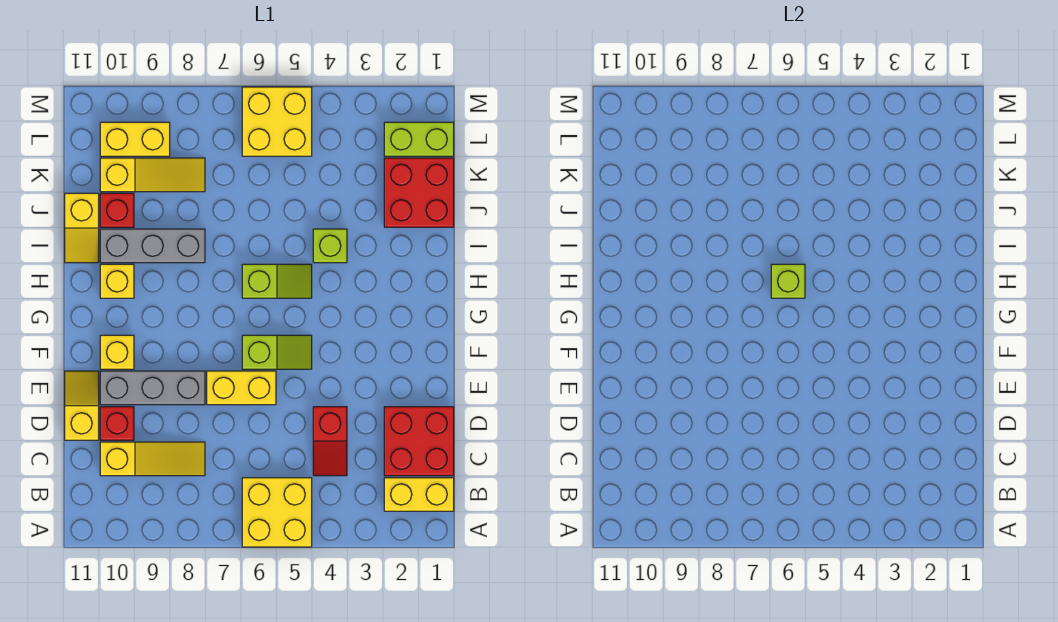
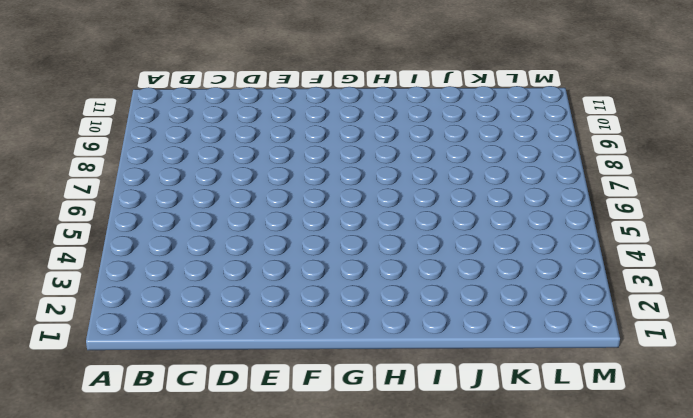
none -> yellow 2x2 brick [242,478,312,547]
none -> yellow 1x2 brick [384,478,454,511]
none -> red 2x2 brick [384,407,454,476]

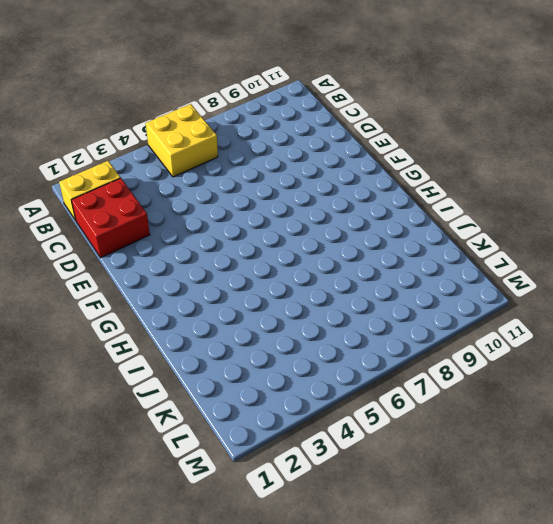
none -> red 1x2 slope [313,407,347,476]
none -> yellow 1x3 slope [100,442,205,476]
none -> red 1x1 brick [100,407,134,440]

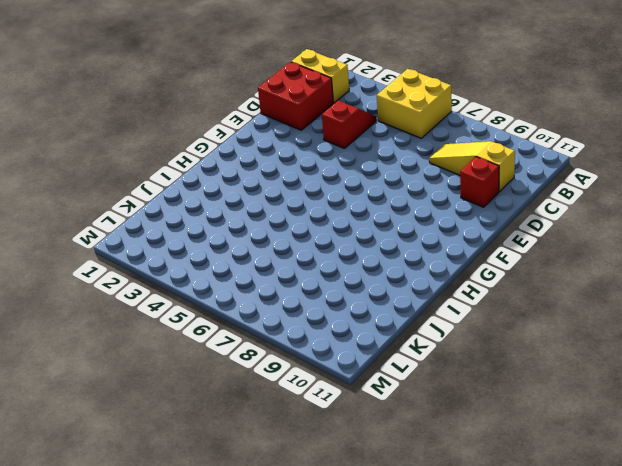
none -> yellow 1x2 slope [65,371,99,440]
none -> yellow 1x2 brick [207,371,276,405]
none -> grey 1x3 brick [100,371,205,405]

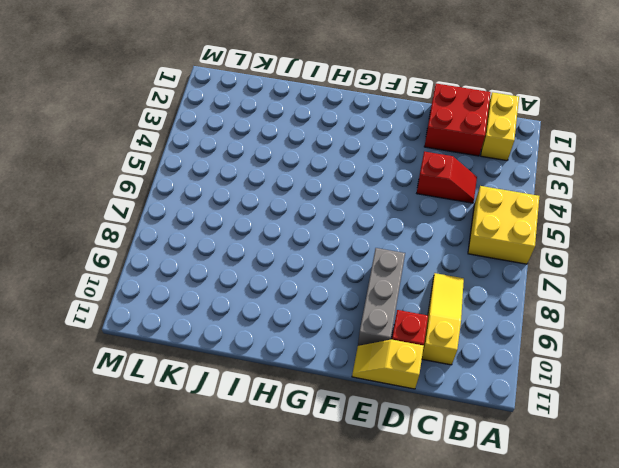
none -> yellow 1x2 brick [207,371,276,405]
none -> lime 1x2 slope [242,335,312,369]
none -> yellow 1x1 brick [100,335,134,369]

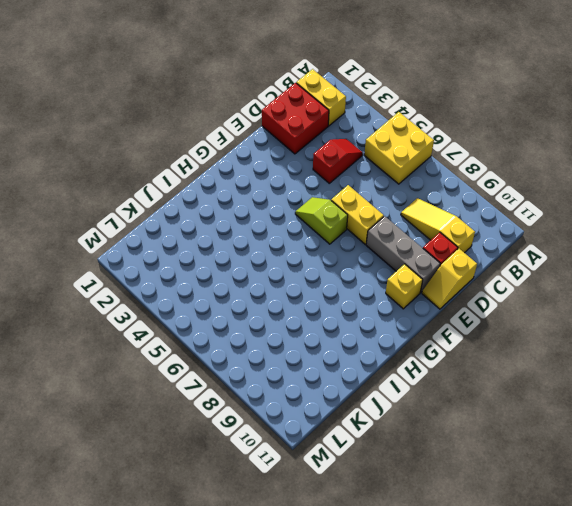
none -> lime 1x2 slope [242,264,312,298]
none -> yellow 1x1 brick [100,264,134,298]
none -> lime 1x1 brick [313,229,347,263]

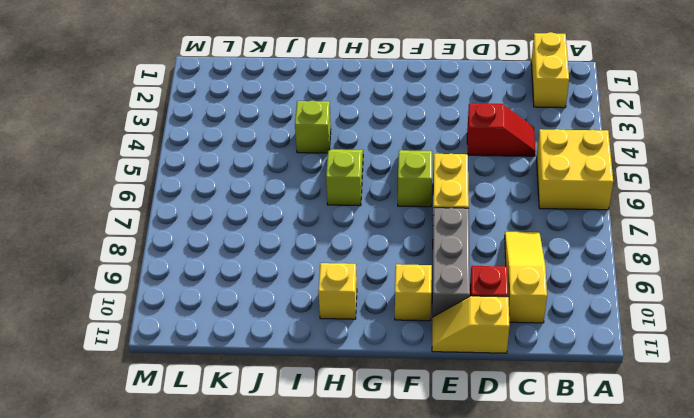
none -> red 2x2 brick [384,407,454,476]
none -> grey 1x3 brick [100,229,205,263]
none -> yellow 1x2 slope [65,193,99,263]

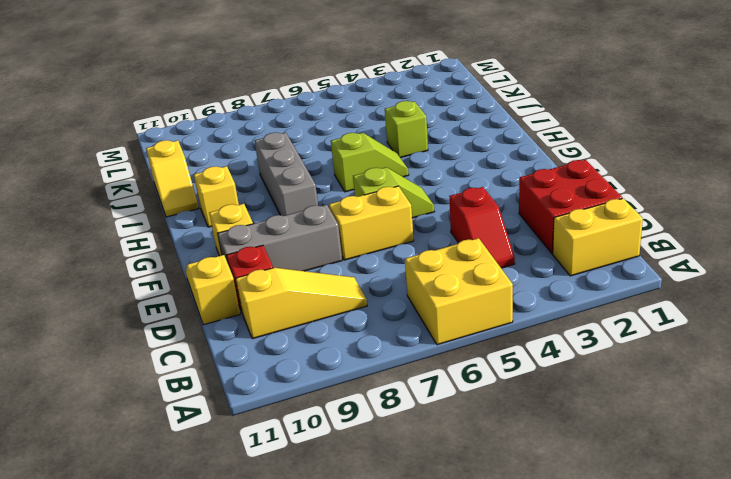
grey 1x3 brick [255,132,318,216] -> grey 1x3 brick turned to [100,229,205,263]
none -> red 2x2 brick [384,158,454,227]
none -> red 1x1 brick [100,193,134,227]
none -> yellow 1x3 slope [100,158,205,192]

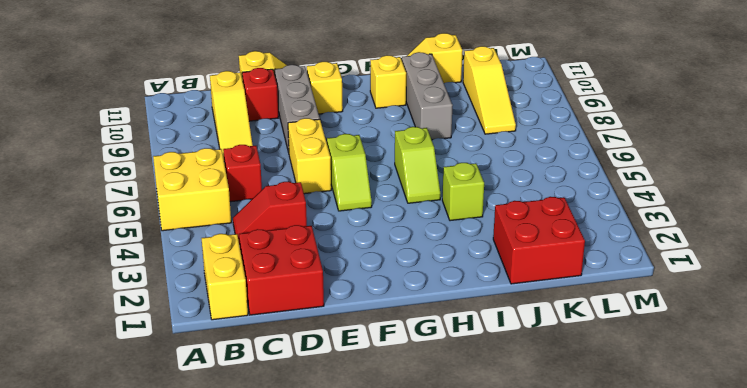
red 1x1 brick [223,145,262,202] -> red 1x1 brick moved to [100,193,134,227]
none -> lime 1x2 brick [384,122,454,156]
none -> yellow 2x2 brick [242,87,312,156]
none -> yellow 1x2 brick [100,122,170,156]

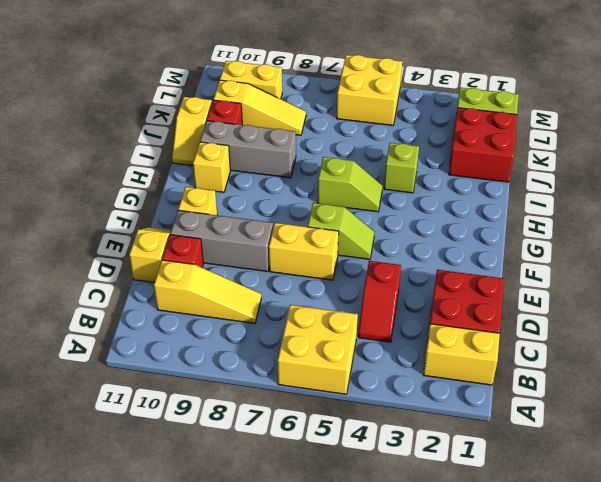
none -> lime 1x1 brick [771,264,805,298]

